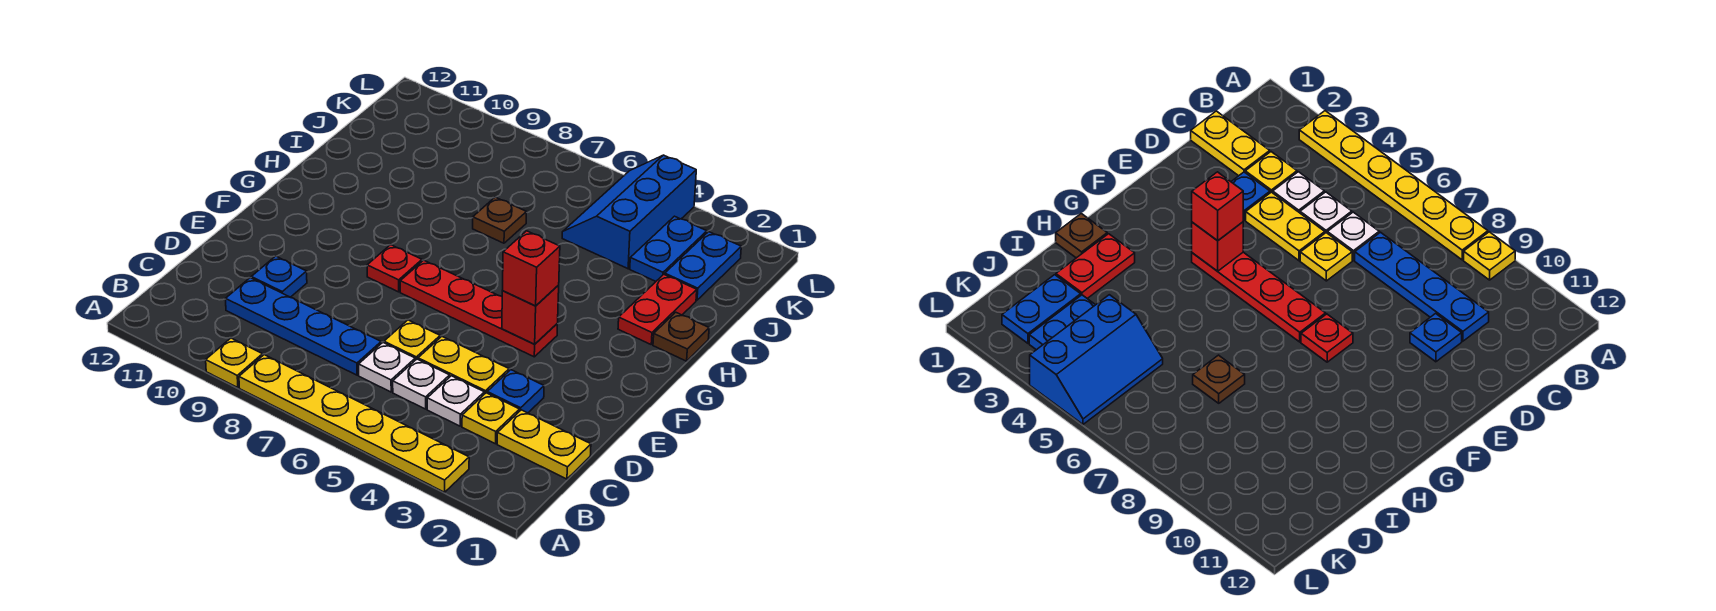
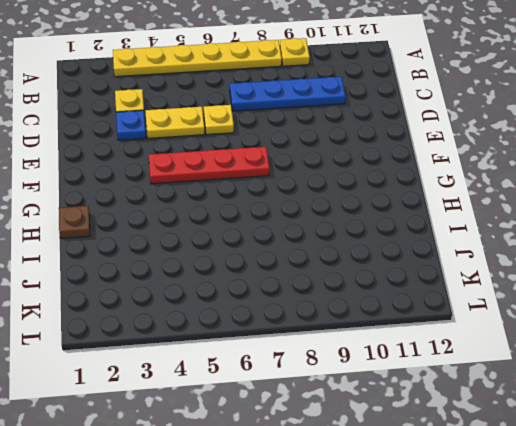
none -> yellow 1x2 plate [497,410,591,479]
none -> white 1x1 plate [427,376,484,426]
none -> white 1x1 plate [393,359,450,409]

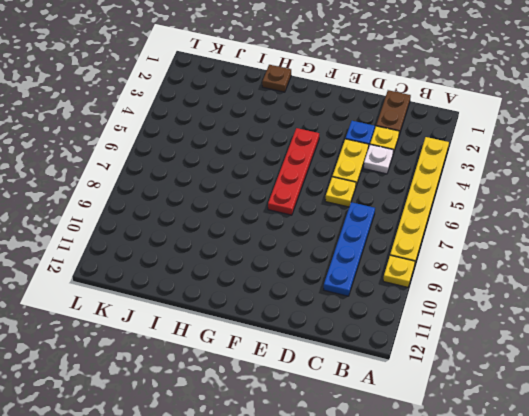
brown 1x2 plate [376,90,411,135] -> yellow 1x2 plate [497,410,591,479]
none -> white 1x1 plate [393,359,450,409]
none -> white 1x1 plate [359,343,415,392]
none -> blue 1x1 plate [251,256,307,297]

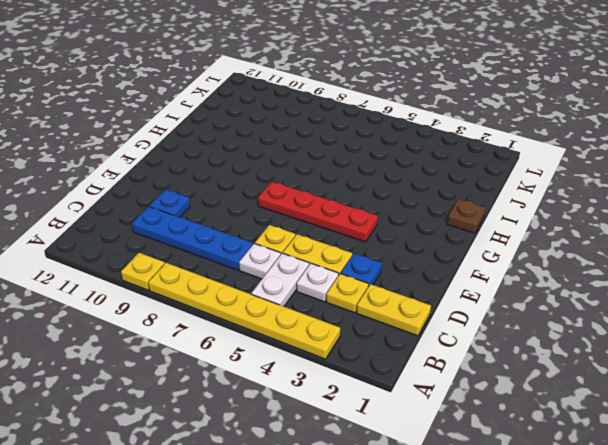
white 1x2 plate [251,253,309,306] -> white 1x1 plate [393,359,450,409]
none -> red 1x1 plate [367,245,422,292]
none -> red 1x2 plate [618,274,697,344]
none -> brown 1x1 plate [473,197,527,243]

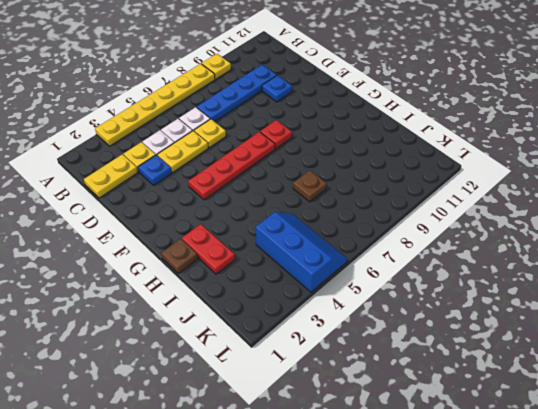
none -> blue 1x2 plate [665,232,741,300]
none -> blue 1x2 plate [630,216,707,281]
none -> red 1x1 brick [502,285,559,344]

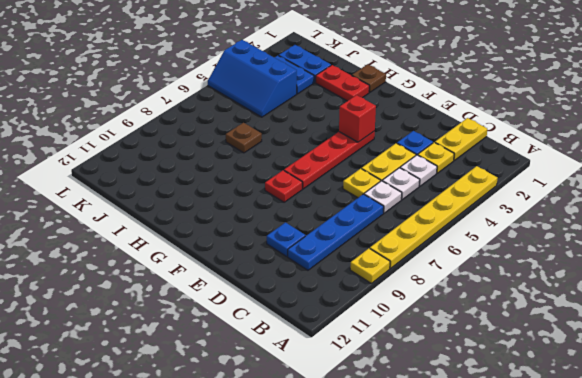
none -> red 1x1 brick [503,231,560,306]

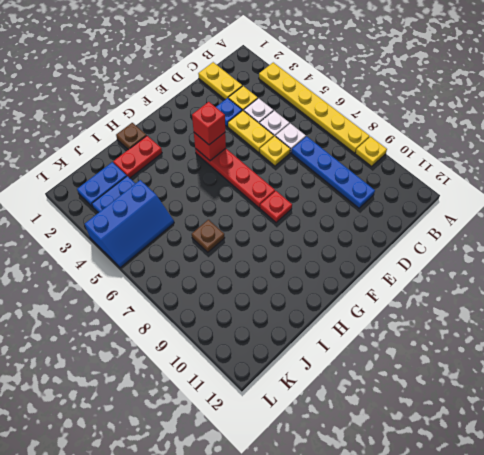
none -> blue 1x1 plate [251,256,307,297]

